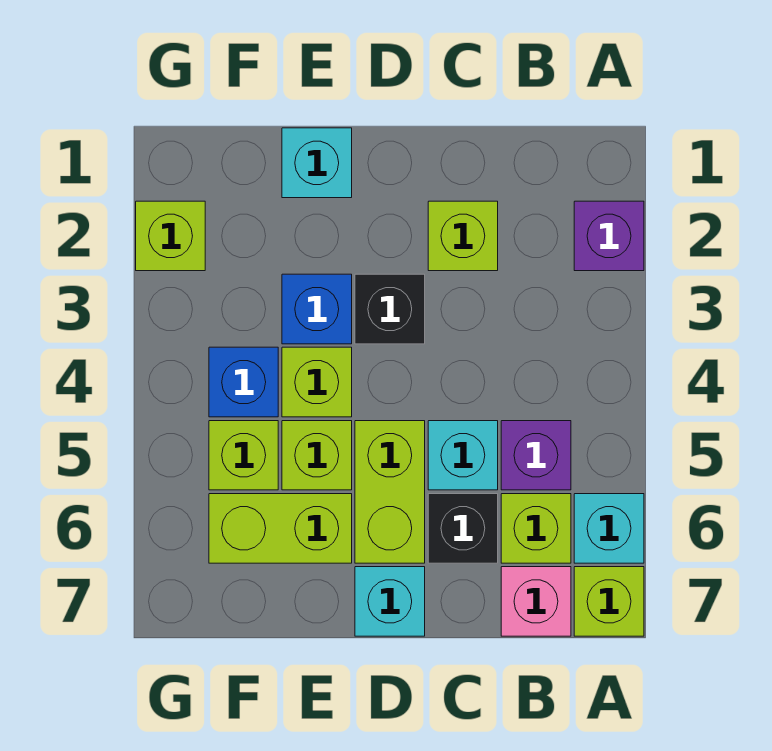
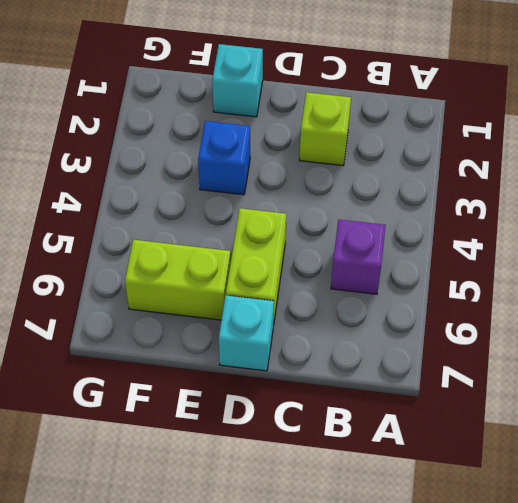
none -> purple 1x1 brick [574,201,644,271]
none -> cyan 1x1 brick [574,494,644,563]
none -> lime 1x1 brick [574,567,644,636]

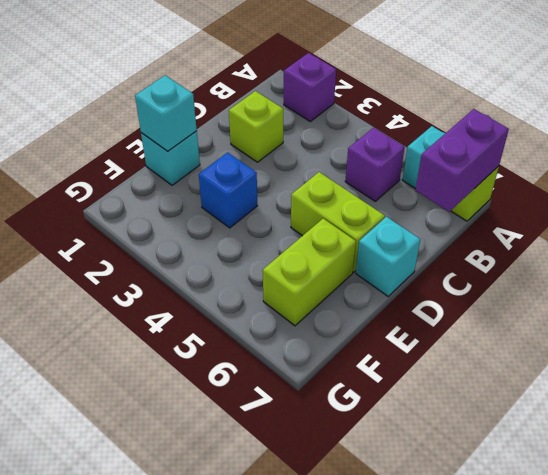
purple 1x2 brick [416,109,509,212] -> none
cyan 1x1 brick [135,75,197,151] -> cyan 1x1 brick moved to [428,421,498,490]
none -> lime 1x1 brick [501,494,571,563]
none -> pink 1x1 brick [501,567,571,636]
none -> black 1x1 brick [428,494,498,563]

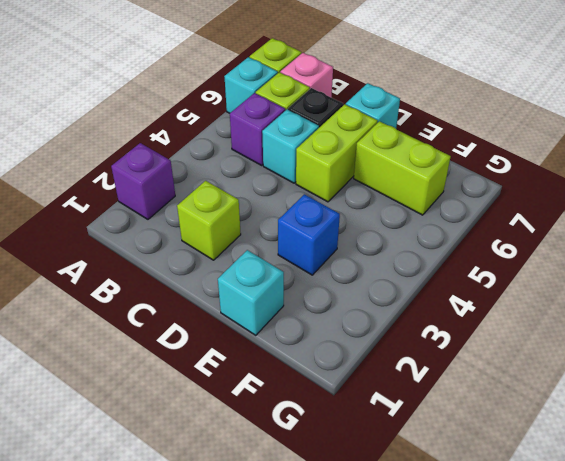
none -> black 1x1 brick [355,274,425,344]
none -> lime 1x1 brick [282,347,352,417]
none -> lime 1x1 brick [282,421,352,490]

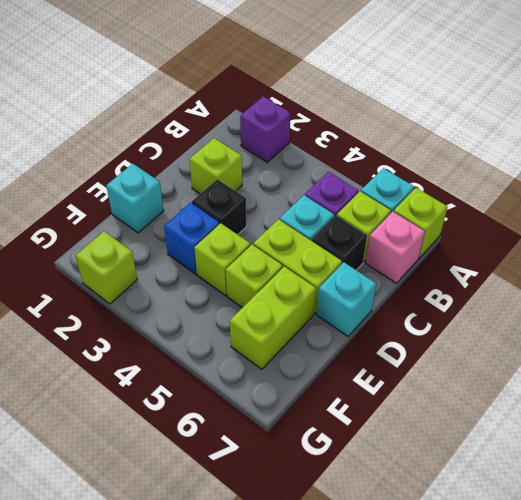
none -> blue 1x1 brick [209,347,278,417]
none -> lime 1x1 brick [209,421,278,490]

